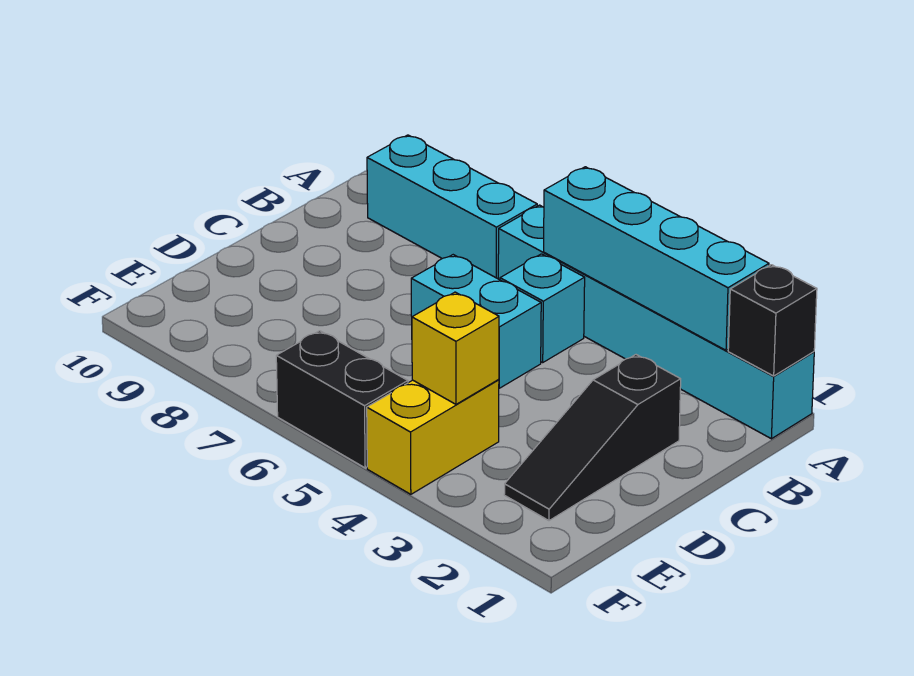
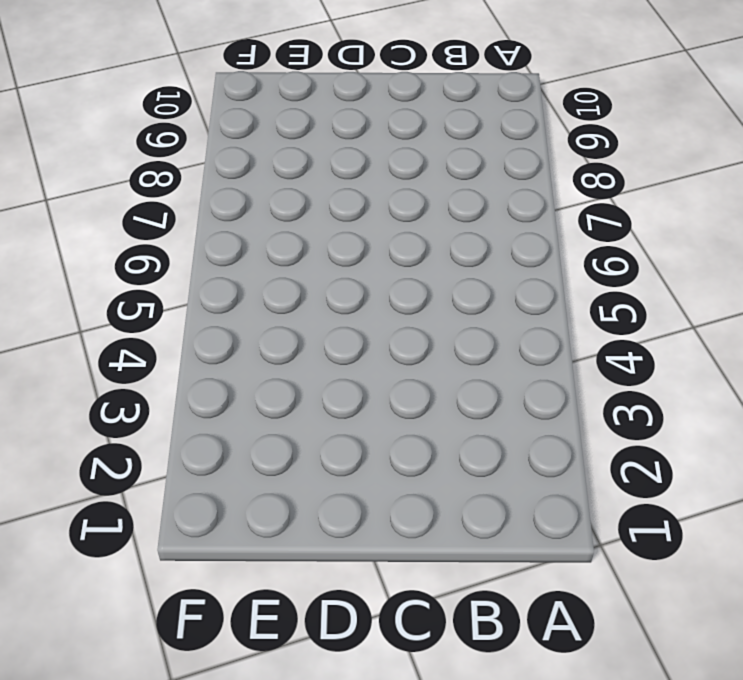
none -> cyan 1x6 brick [498,205,814,439]
none -> cyan 1x3 brick [367,135,537,279]

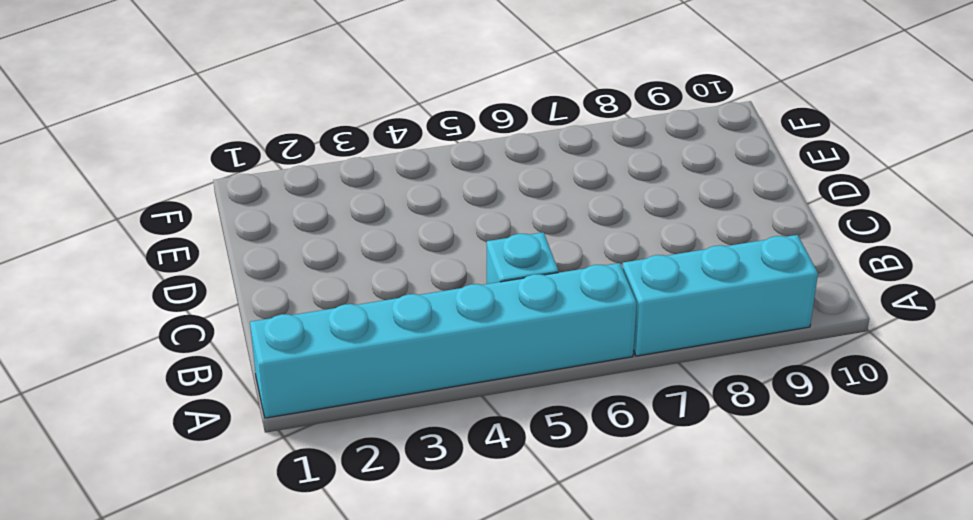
none -> black 1x3 slope [504,355,681,521]
none -> cyan 1x2 brick [411,255,541,388]

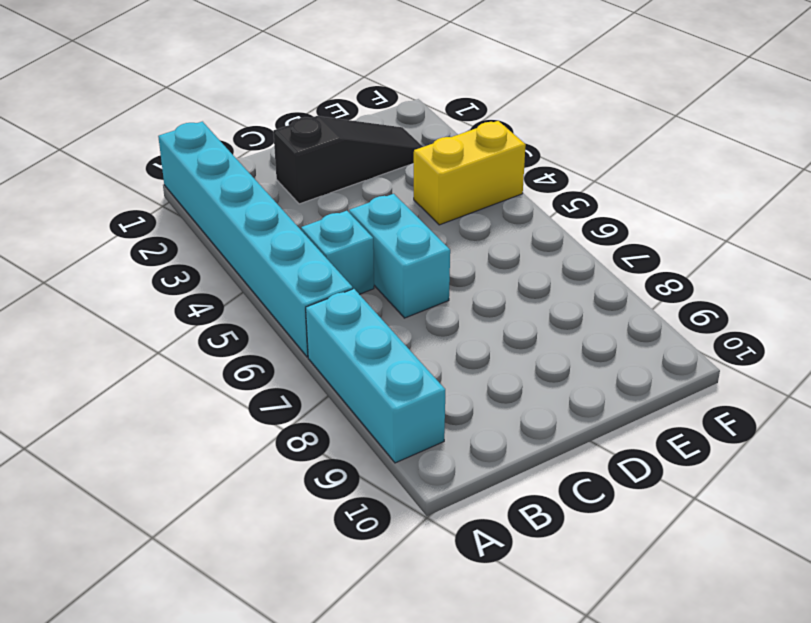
none -> black 1x2 brick [276,331,408,468]
none -> black 1x1 brick [728,265,817,376]

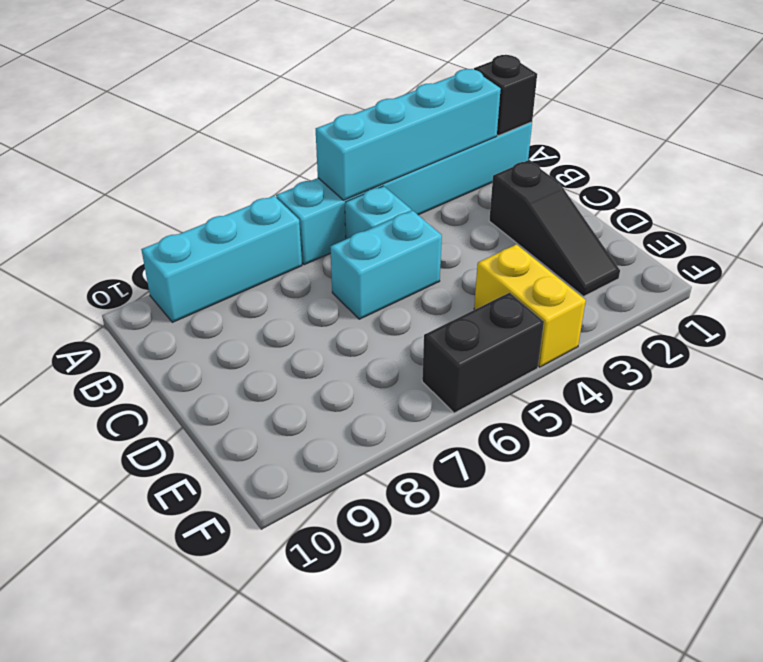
none -> yellow 1x1 brick [412,292,499,404]

